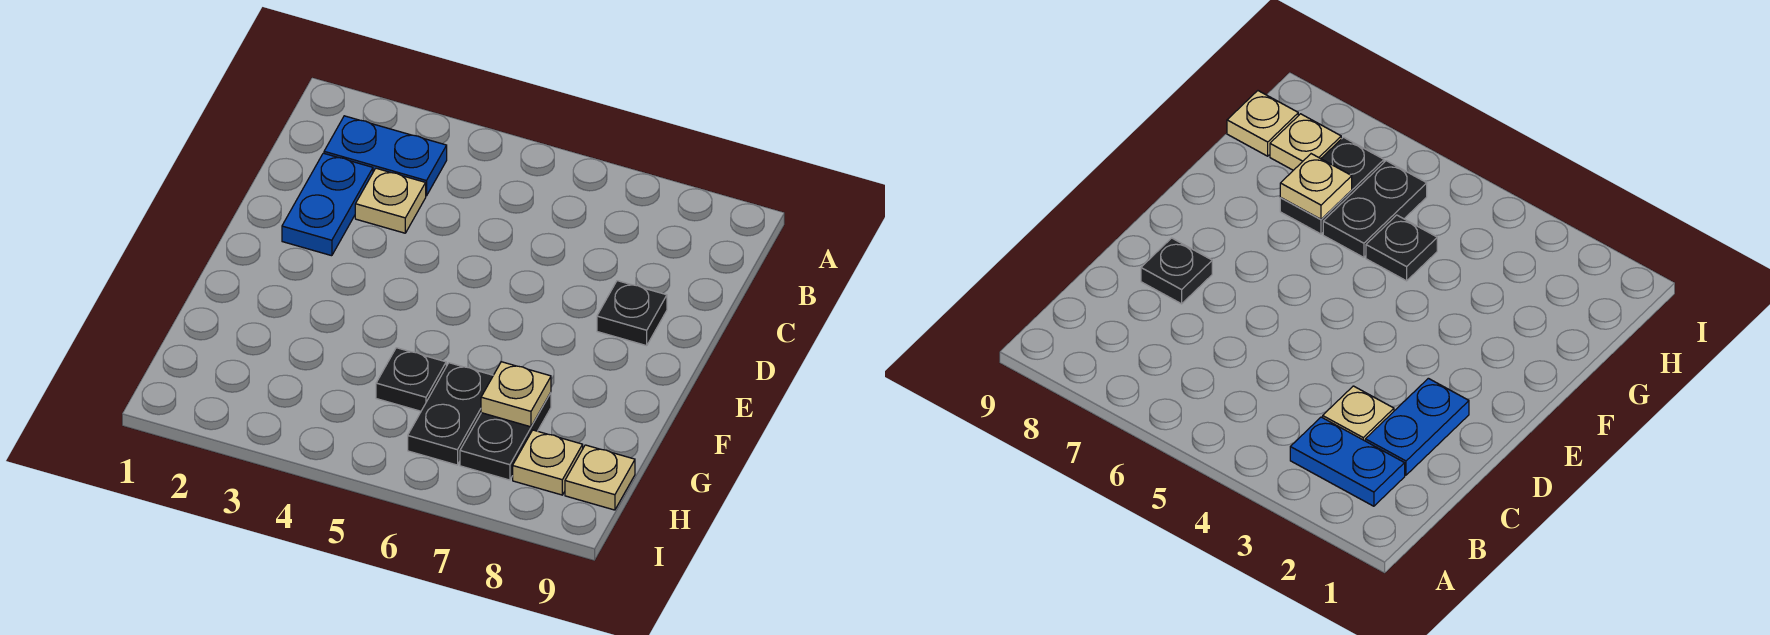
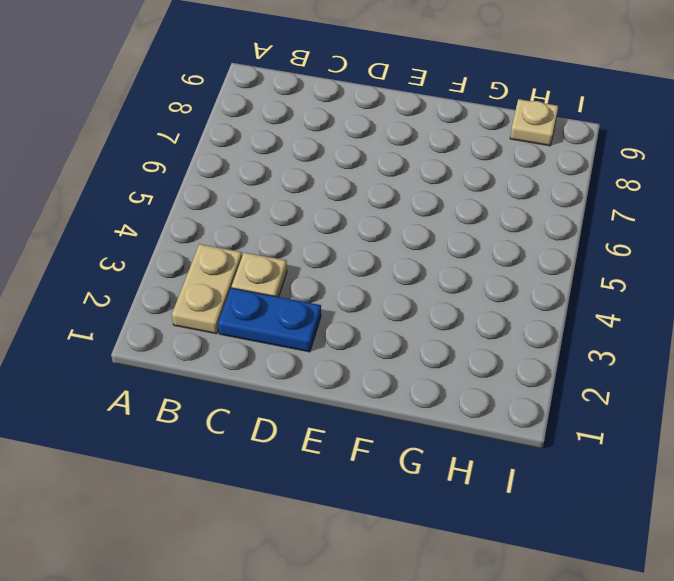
tan 1x2 plate [172,244,242,334] -> blue 1x2 plate [324,116,447,196]
none -> black 1x1 plate [597,281,667,346]
none -> black 1x1 plate [376,348,446,411]

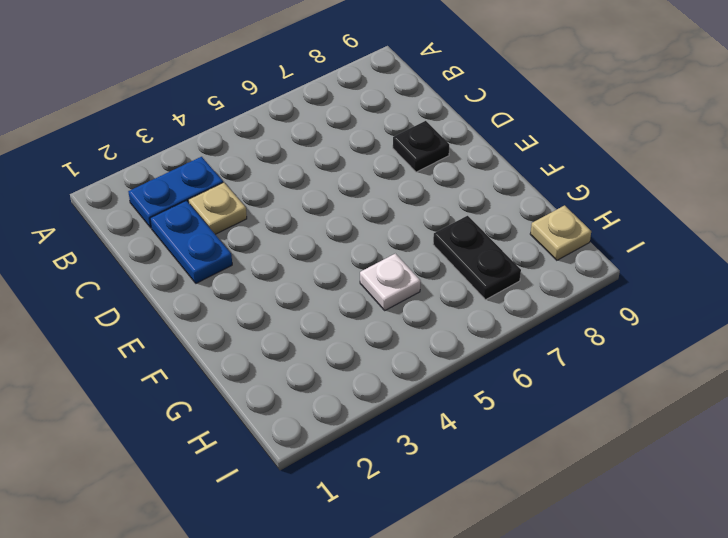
white 1x1 plate [360,253,421,310] -> black 1x1 plate [376,348,446,411]
none -> black 1x2 plate [408,363,493,465]
none -> tan 1x1 plate [513,430,583,495]

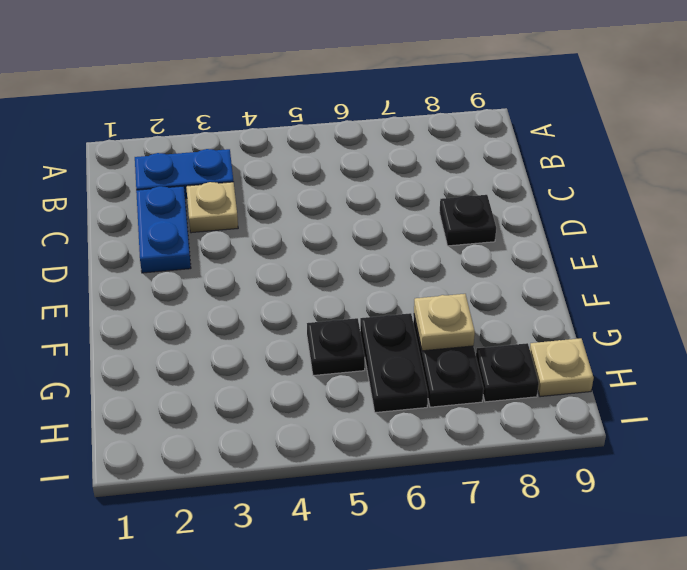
black 1x1 plate [476,343,539,402] -> tan 1x1 plate [513,430,583,495]

